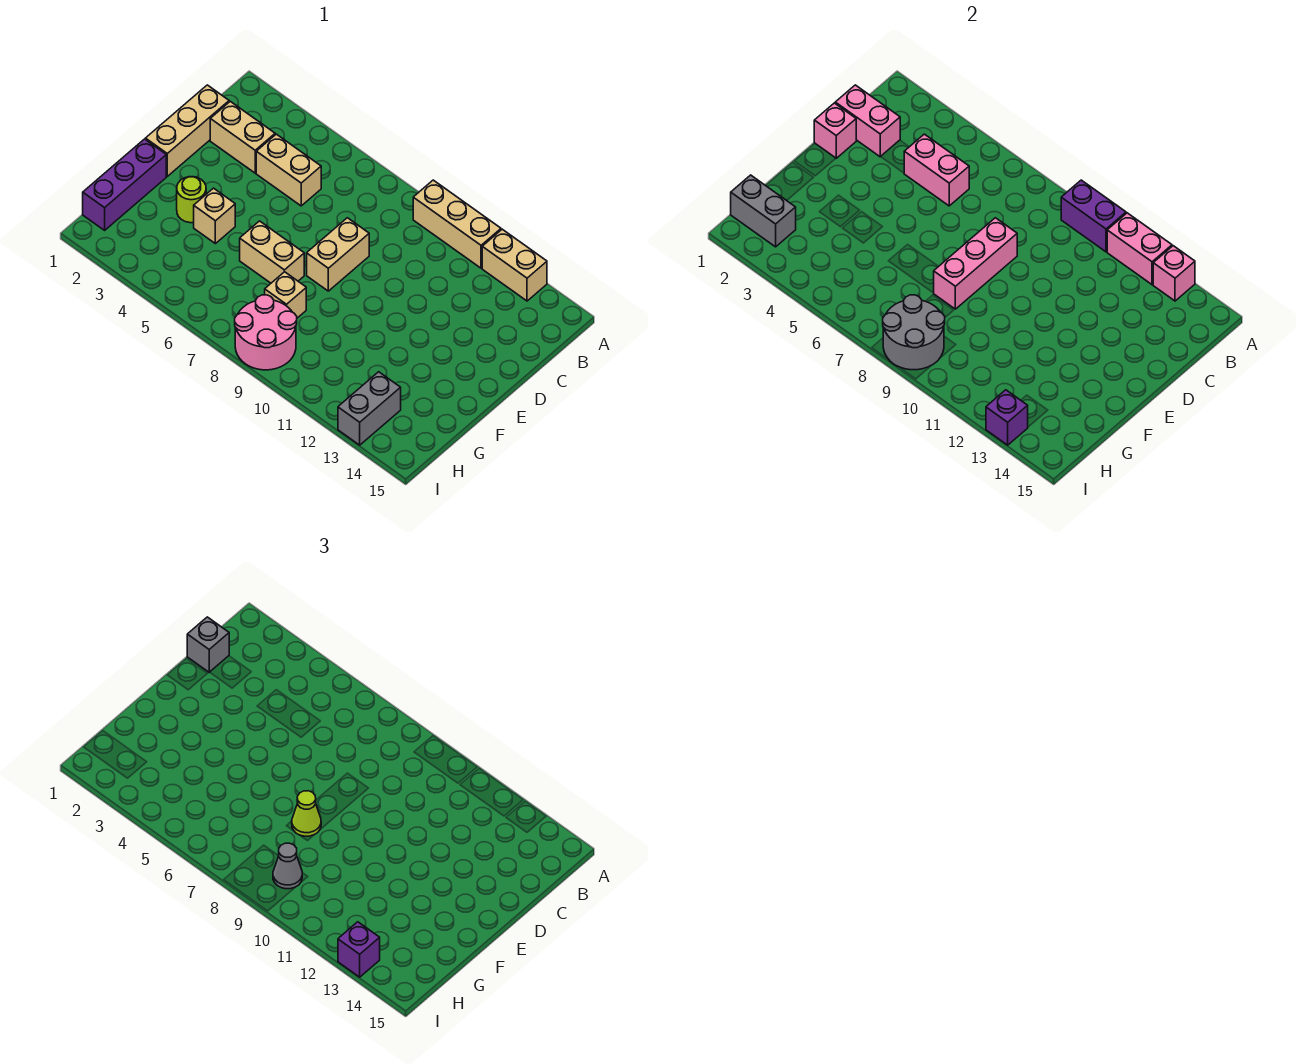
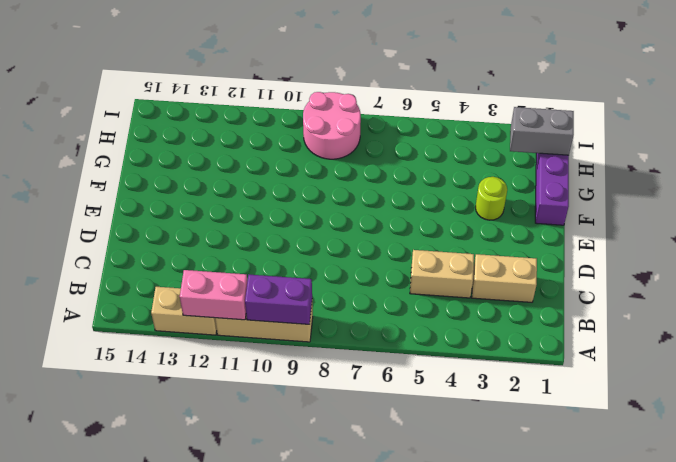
none -> tan 1x3 brick [145,85,229,176]
none -> tan 1x2 brick [307,218,369,291]
none -> tan 1x1 brick [194,188,235,244]

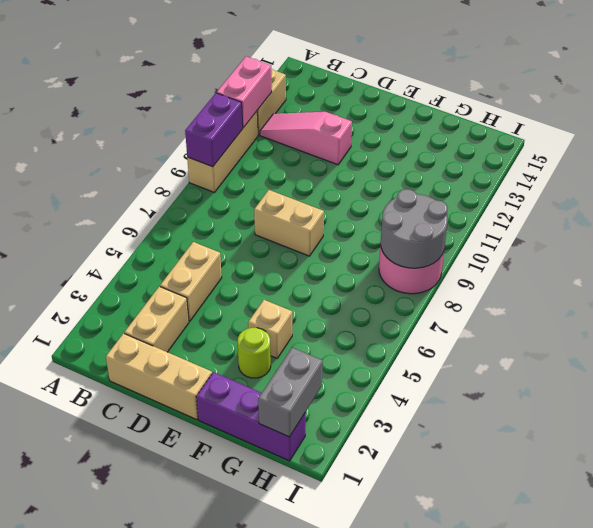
pink 1x3 slope [260,112,352,165] -> none
none -> tan 1x2 brick [240,221,304,283]
none -> tan 1x1 brick [265,272,306,318]
none -> grey 1x2 brick [338,372,401,445]

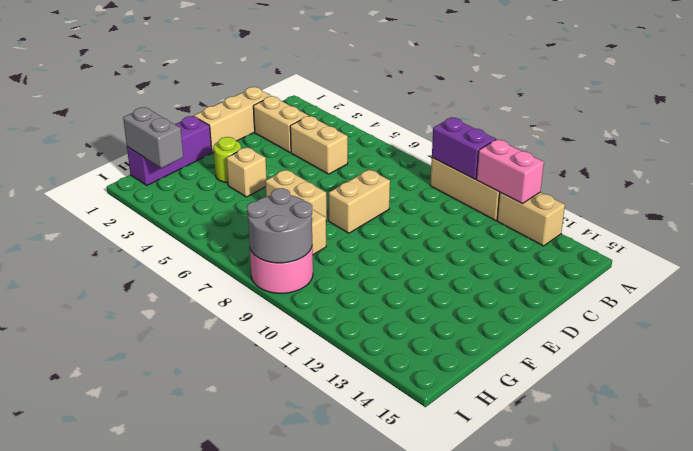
none -> grey 1x2 brick [338,372,401,445]
none -> pink 1x1 brick [1153,246,1195,301]
none -> pink 1x2 brick [835,85,900,157]

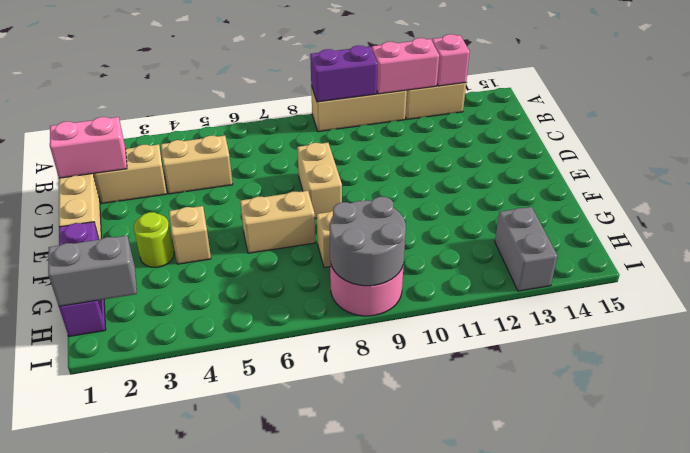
none -> pink 1x2 brick [904,134,969,206]
none -> pink 1x1 brick [814,103,856,158]
none -> pink 1x3 brick [933,218,1017,309]

